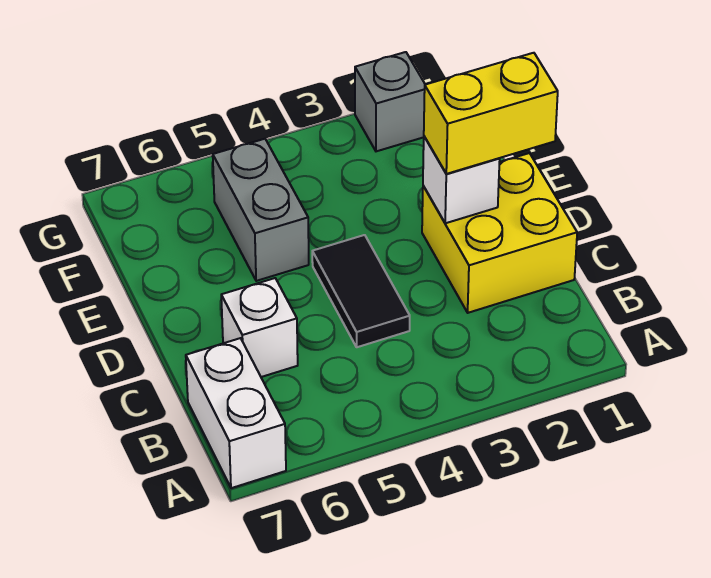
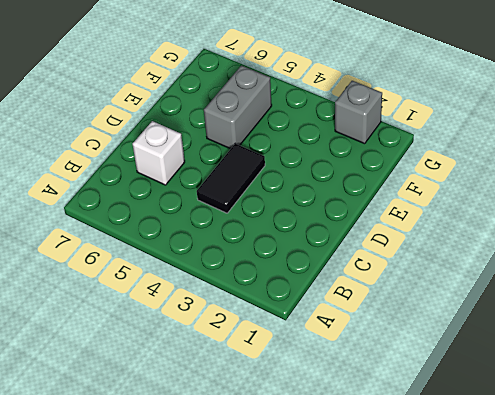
none -> white 1x2 brick [186,338,286,488]
none -> yellow 2x2 brick [422,153,577,313]

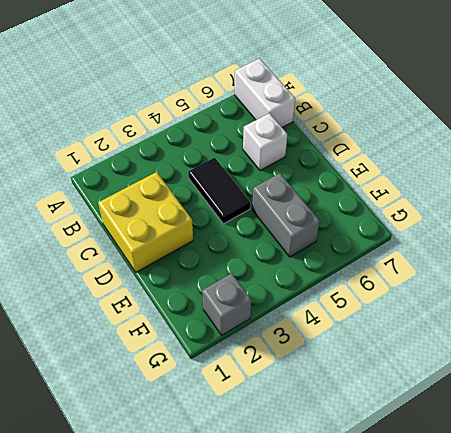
none -> white 1x1 brick [423,137,500,223]
none -> yellow 1x2 brick [424,53,558,174]

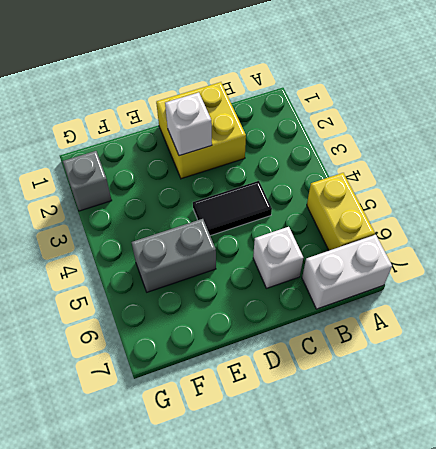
yellow 1x2 brick [307,173,375,250] -> yellow 1x2 brick moved to [424,53,558,174]

